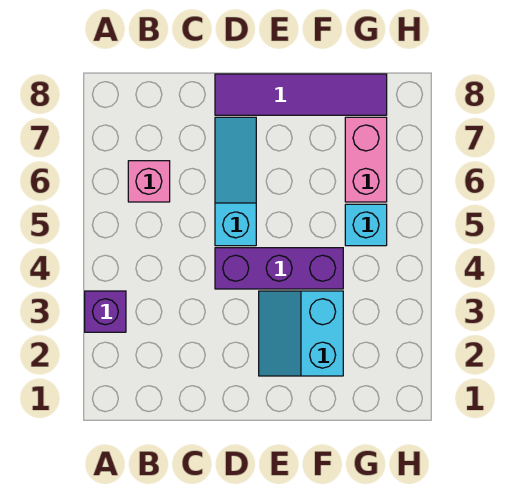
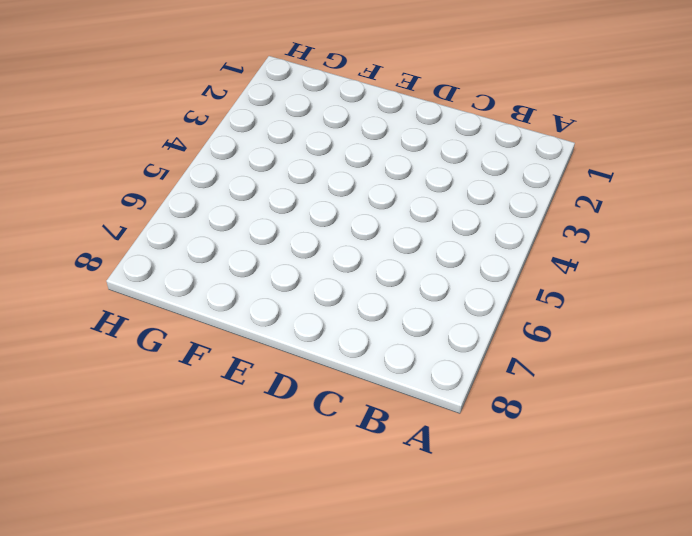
none -> purple 1x1 brick [85,291,126,332]
none -> pink 1x1 brick [128,161,170,202]

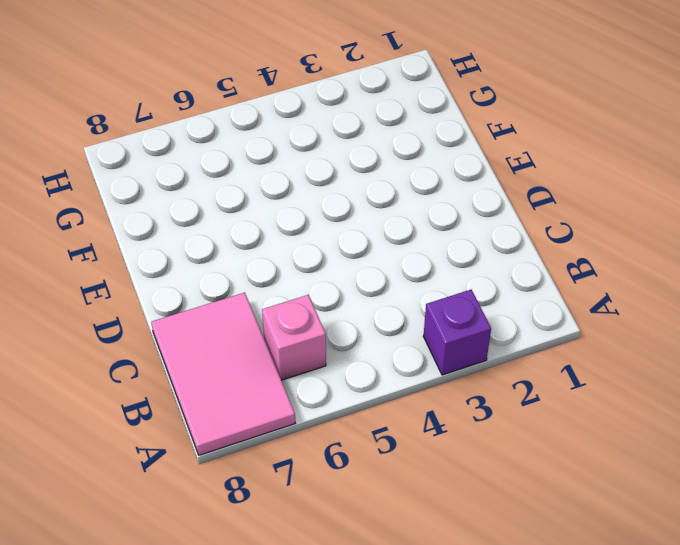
pink 2x3 tile [151,293,295,455] -> none
none -> purple 1x3 brick [215,248,343,289]
none -> cyan 1x3 slope [215,117,256,246]

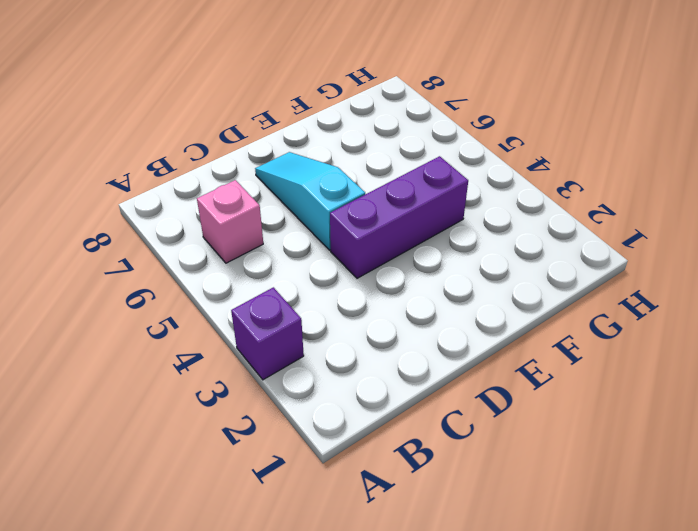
none -> purple 1x4 tile [215,74,387,115]
none -> cyan 2x2 slope [259,291,343,376]

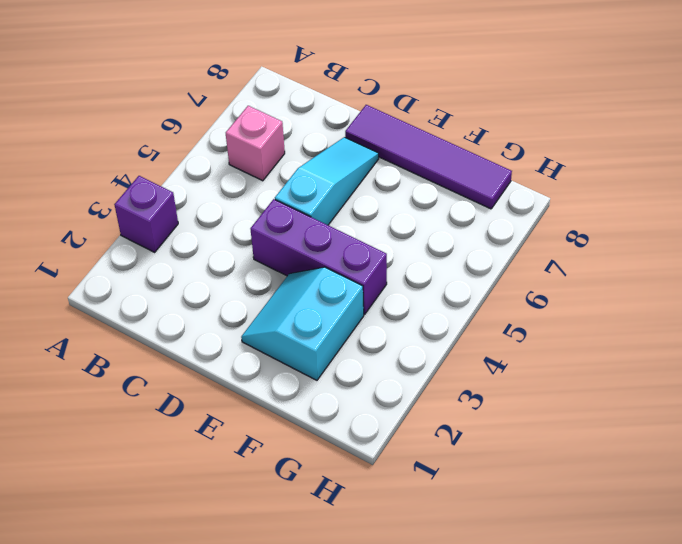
none -> cyan 1x1 brick [345,204,387,246]
none -> pink 1x2 brick [345,117,387,202]

